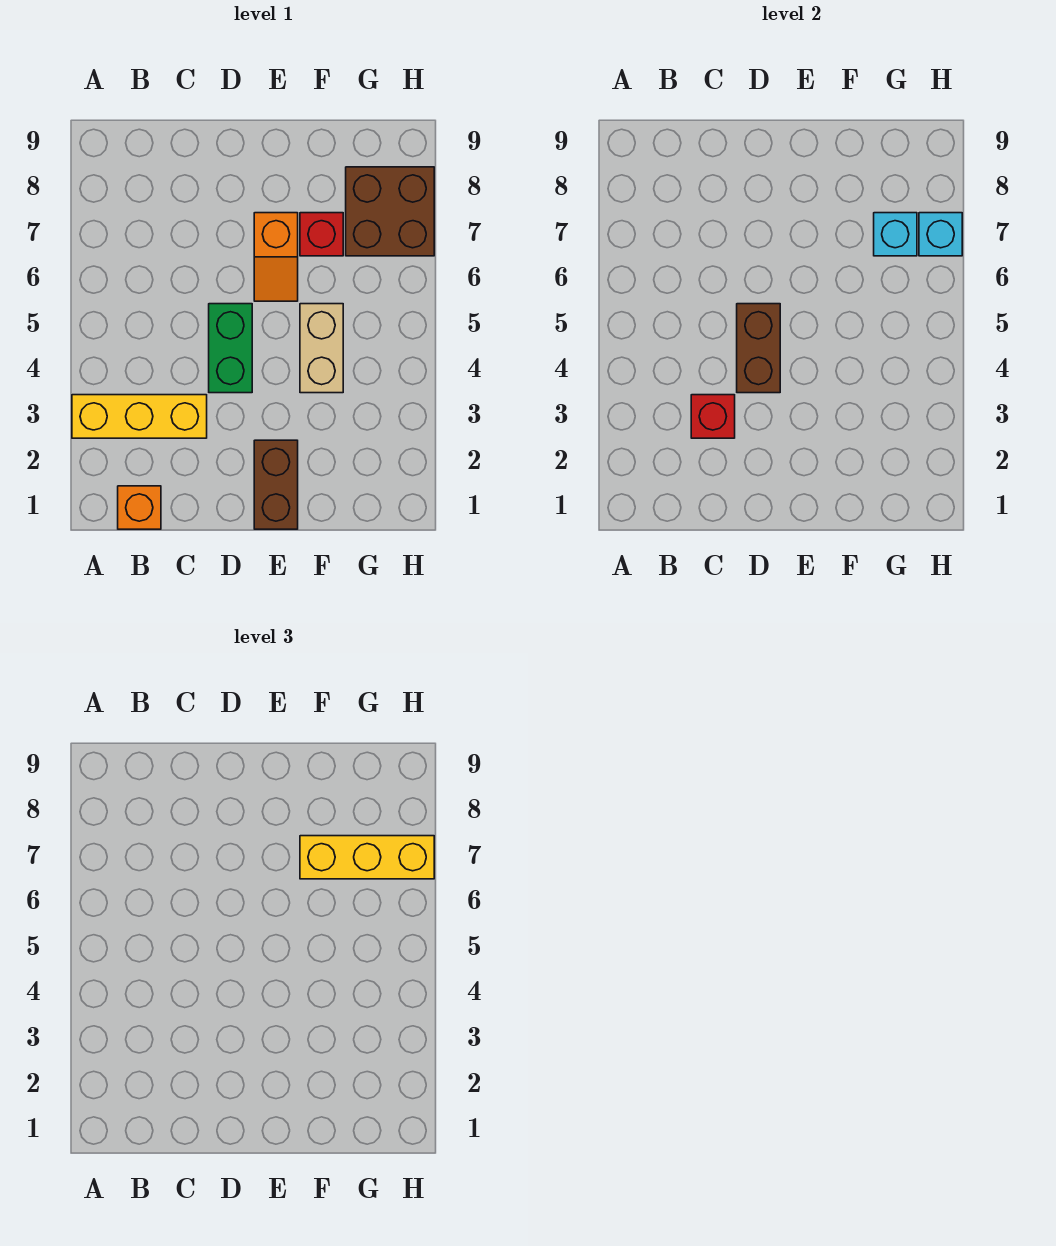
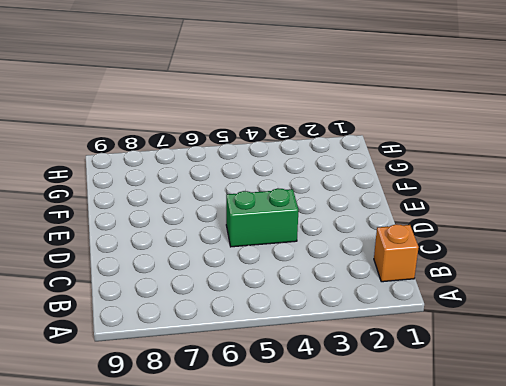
none -> yellow 1x3 brick [72,395,207,438]
none -> brown 1x2 brick [254,440,298,529]
none -> orange 1x2 slope [254,213,298,301]

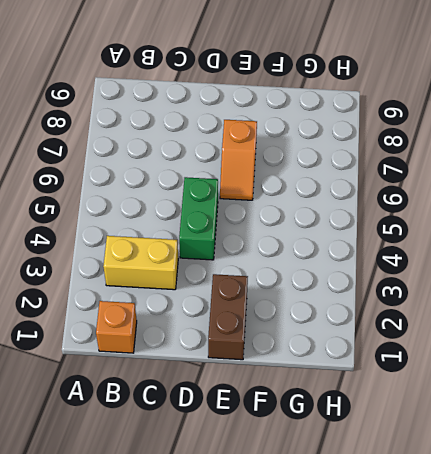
yellow 1x2 brick [103,236,178,290] -> yellow 1x3 brick [72,395,207,438]
none -> tan 1x2 brick [300,304,343,393]
none -> red 1x1 brick [300,213,343,256]
none -> brown 2x2 brick [346,167,434,256]

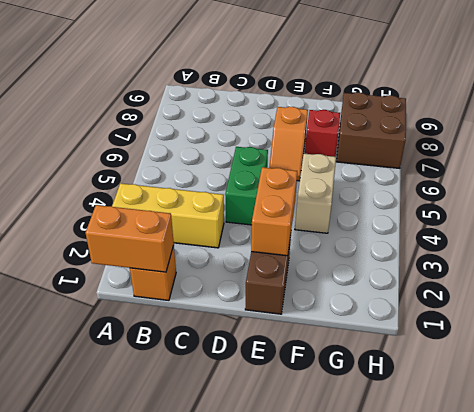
orange 1x2 brick [86,205,174,272] -> none
orange 1x2 brick [251,167,297,256] -> none
none -> red 1x1 brick [691,395,735,438]
none -> brown 1x2 brick [737,304,780,393]
none -> cyan 1x1 brick [874,213,917,256]

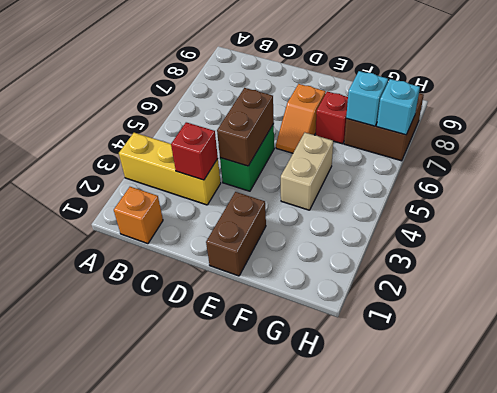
none -> yellow 1x3 brick [300,836,434,879]

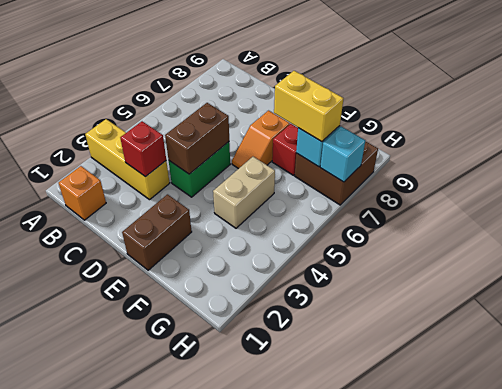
yellow 1x2 brick [274,71,344,142] -> yellow 1x3 brick [300,836,434,879]

